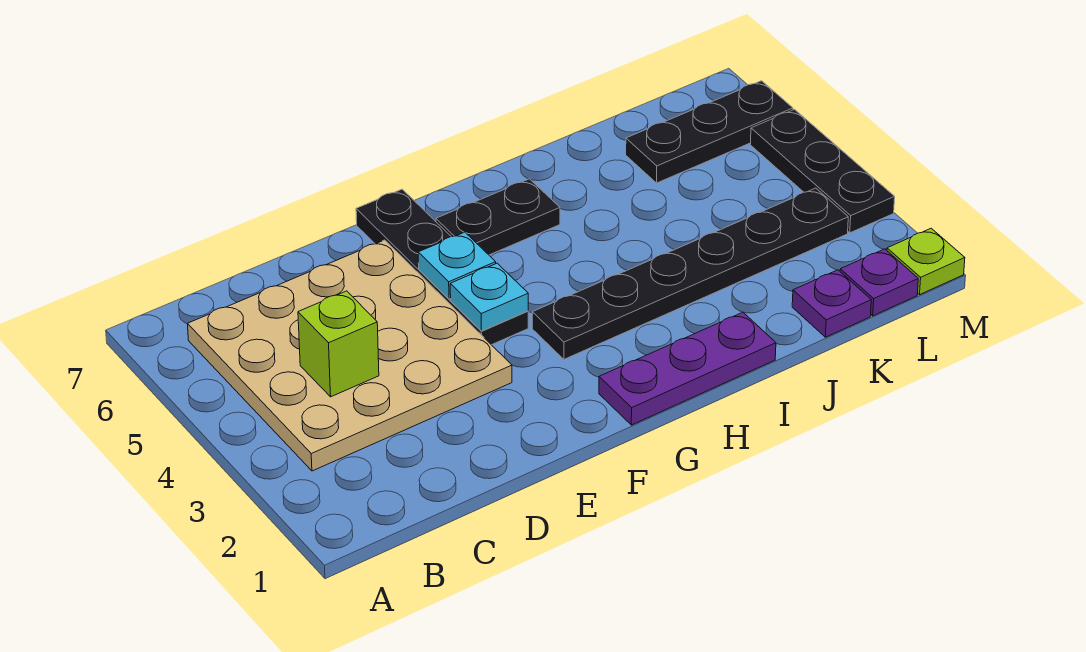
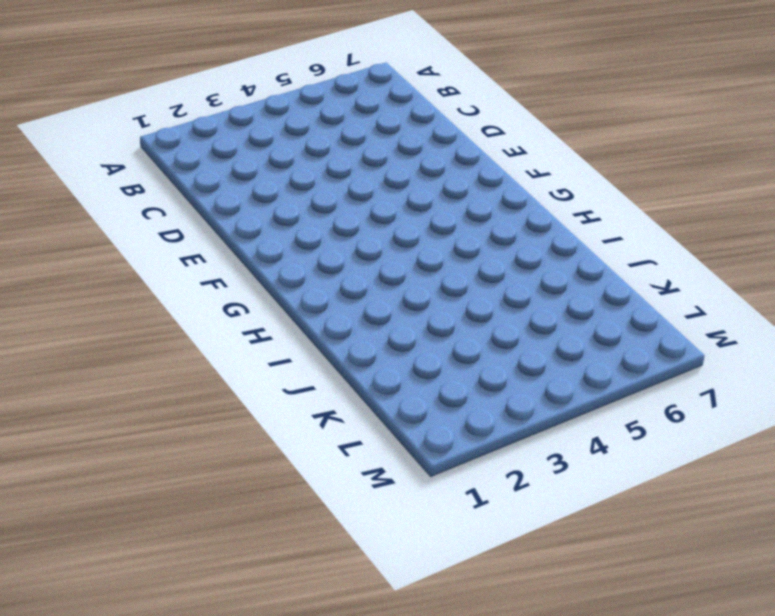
none -> tan 4x4 plate [188,240,512,471]
none -> black 1x4 plate [356,189,528,345]
none -> purple 1x3 plate [599,312,776,425]

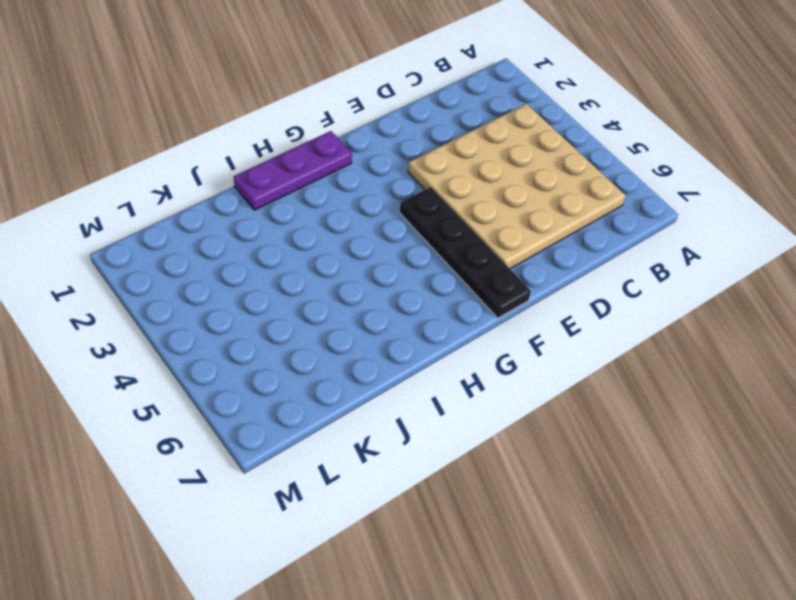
none -> black 1x6 plate [532,188,848,359]
none -> black 1x2 plate [436,179,560,255]
none -> purple 1x1 plate [792,270,871,337]

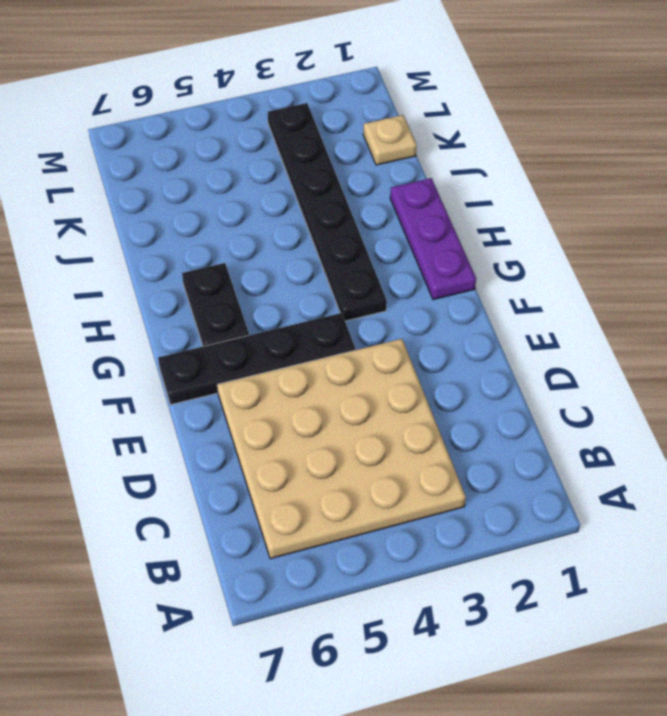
tan 1x1 plate [363,115,416,165] -> purple 1x1 plate [792,270,871,337]
none -> black 1x3 plate [626,81,793,183]
none -> purple 1x1 plate [840,249,918,316]
none -> lime 1x1 plate [887,228,965,294]

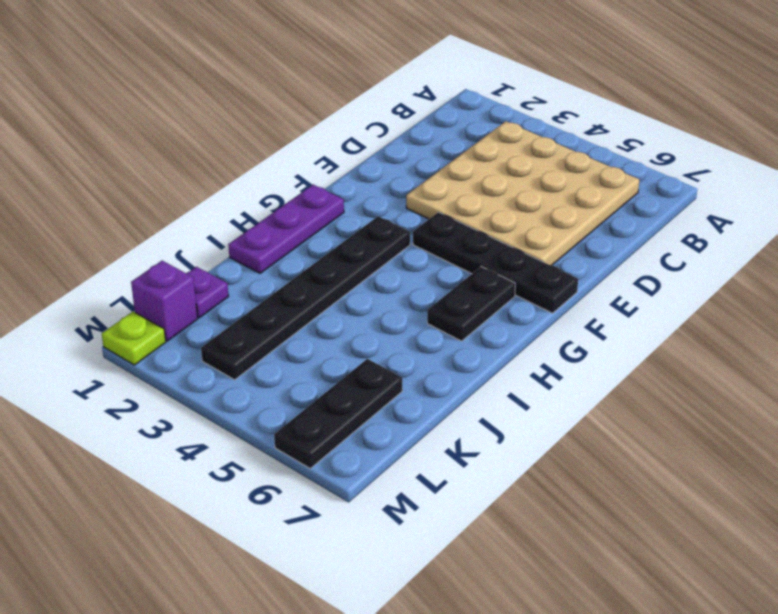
purple 1x1 brick [131,261,198,341] -> purple 1x1 plate [840,249,918,316]
none -> black 1x3 plate [750,109,895,233]
none -> lime 1x1 brick [298,291,379,397]
none -> cyan 1x1 plate [450,263,528,331]

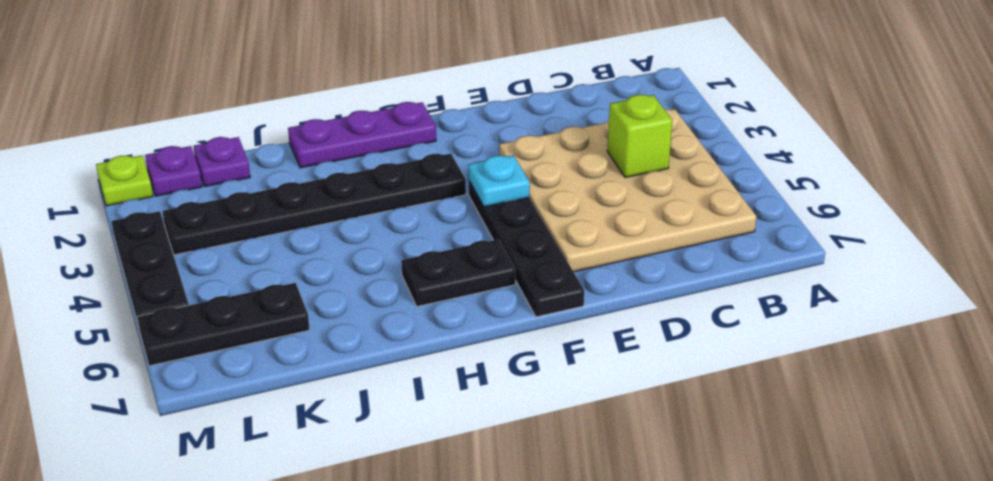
none -> cyan 1x1 plate [418,232,496,299]

